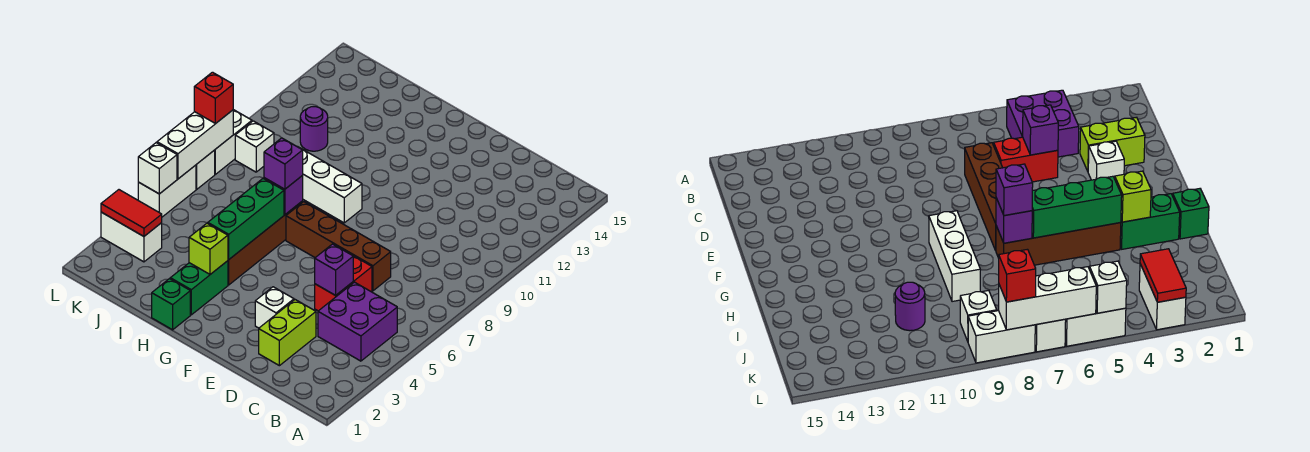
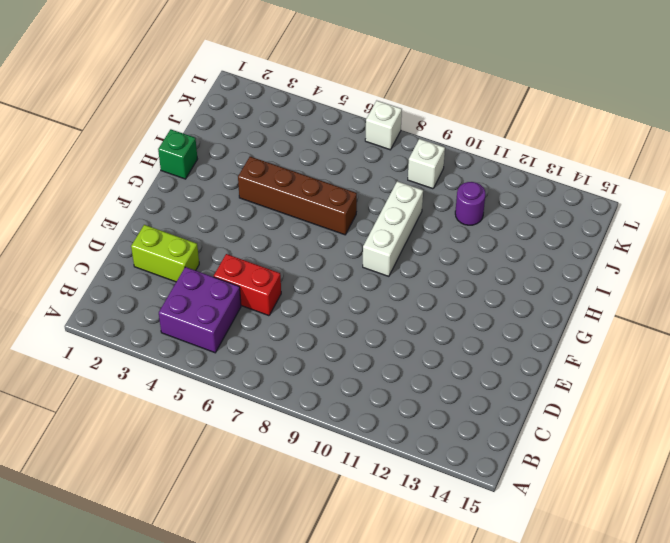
none -> brown 1x4 brick [286,202,391,291]
none -> white 1x1 brick [255,287,294,328]
none -> green 1x2 brick [170,261,228,315]

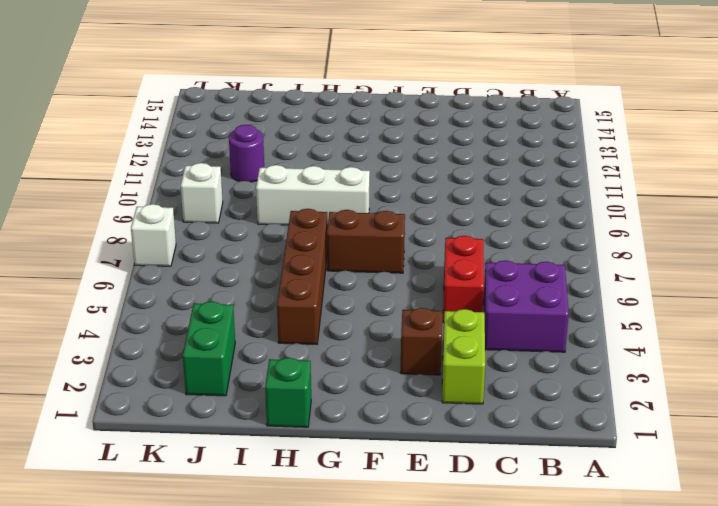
brown 1x1 brick [401,308,442,375] -> white 1x1 brick [255,287,294,328]
brown 1x2 brick [327,210,405,273] -> brown 1x4 brick [286,202,391,291]
green 1x2 brick [183,302,235,396] -> green 1x2 brick moved to [170,261,228,315]
none -> white 1x2 brick [101,212,162,262]
none -> white 1x2 brick [138,165,196,217]
none -> white 1x2 brick [215,110,252,174]

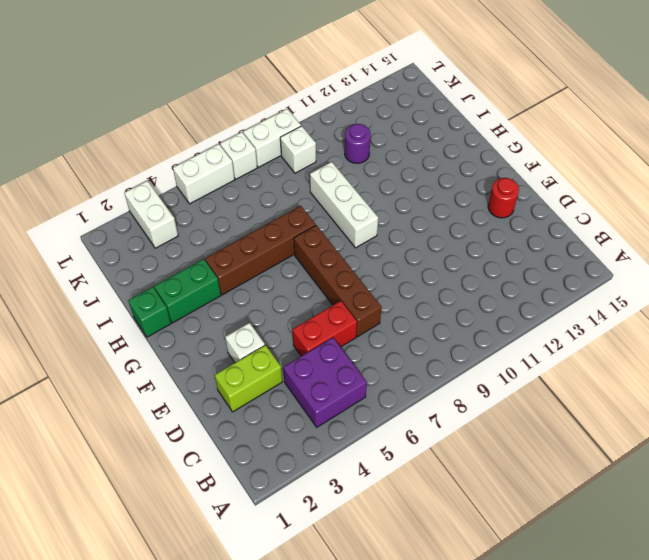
red 1x1 round brick [488,178,519,218] -> none
none -> purple 1x1 brick [315,244,353,295]
none -> lime 1x1 brick [189,223,228,274]
none -> green 1x3 brick [208,179,284,260]

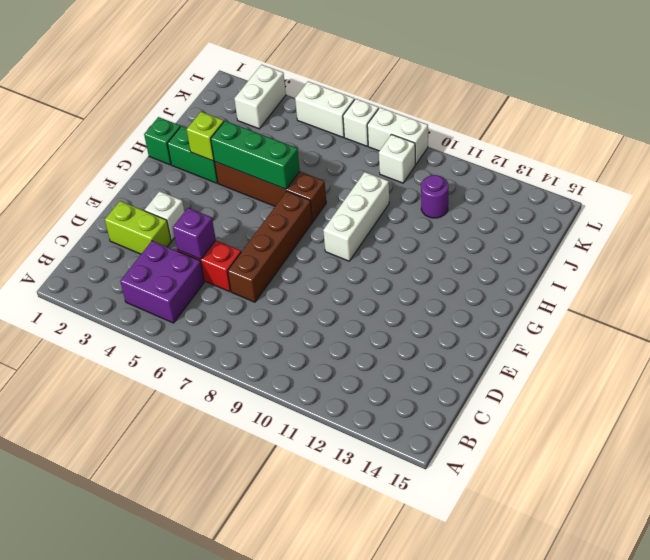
none -> purple 1x1 brick [264,176,303,215]
none -> red 1x2 tile [101,190,162,236]
none -> white 1x1 brick [138,143,177,194]

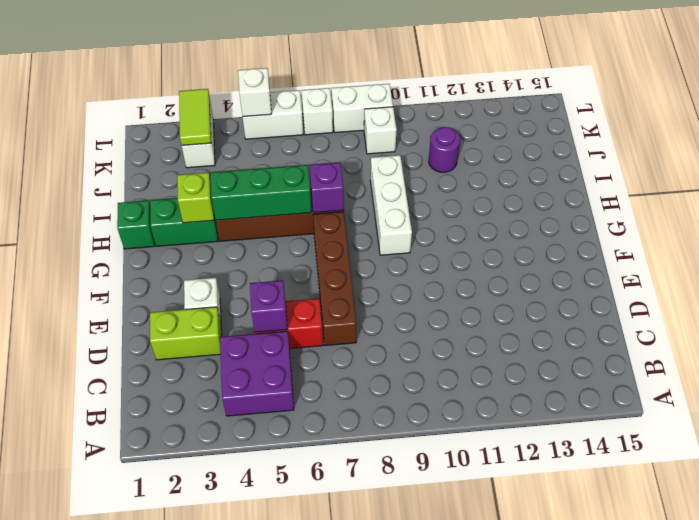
lime 1x2 tile [179,89,211,145] -> red 1x2 tile [101,190,162,236]
none -> white 1x3 brick [157,110,233,179]
none -> purple 1x1 brick [264,138,303,189]
none -> red 1x1 brick [194,72,233,124]

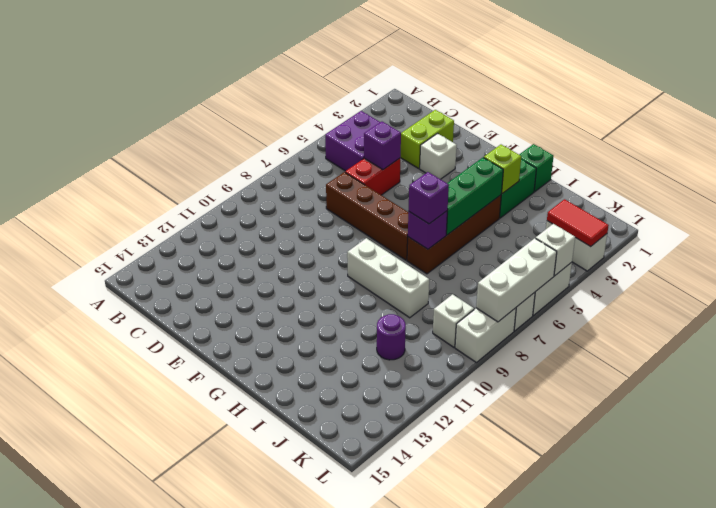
none -> red 1x1 brick [194,72,233,124]

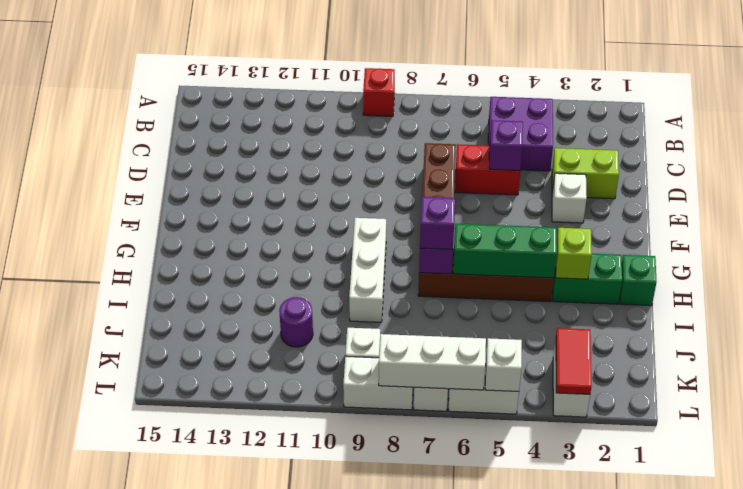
red 1x1 brick [363,68,395,116] -> red 1x1 brick moved to [194,72,233,124]

